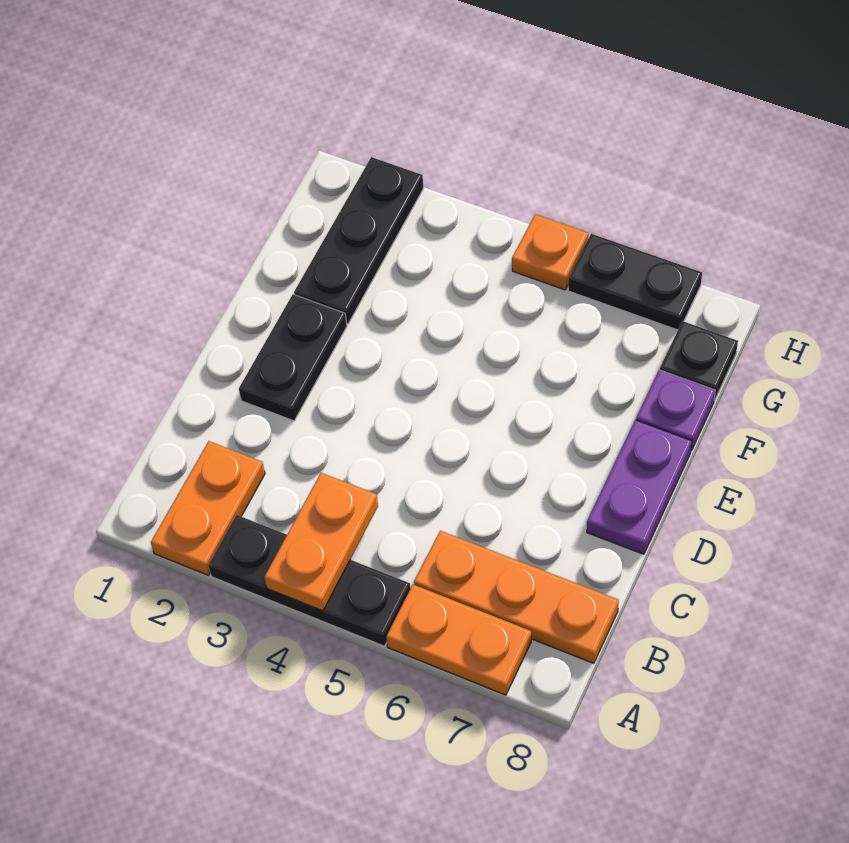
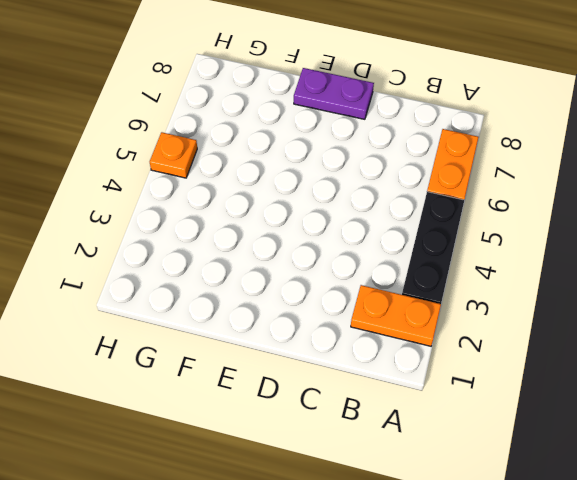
none -> orange 1x3 plate [414,531,619,663]
none -> black 1x2 plate [239,294,347,421]
none -> black 1x3 plate [294,157,423,324]

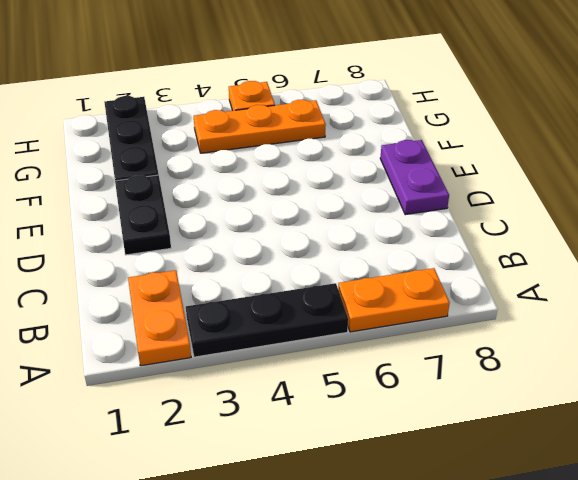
orange 1x3 plate [194,100,326,153] -> orange 1x3 plate moved to [414,531,619,663]
none -> purple 1x1 plate [636,370,715,450]
none -> black 1x1 plate [660,321,738,400]
none -> black 1x2 plate [568,234,702,330]

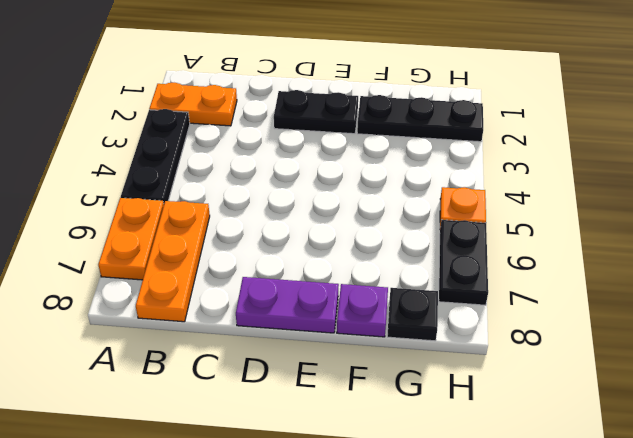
none -> orange 1x2 plate [264,473,378,611]

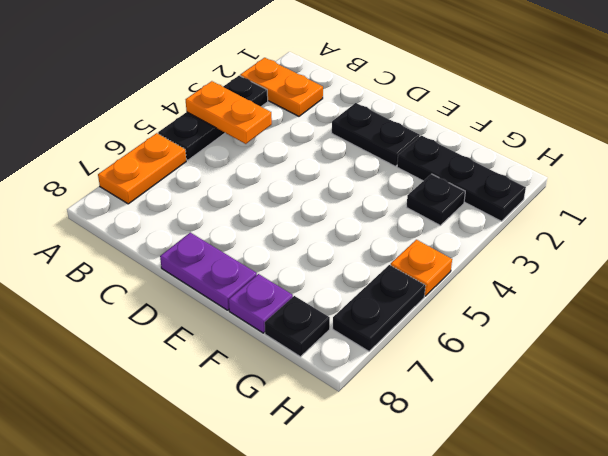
black 1x1 plate [407,174,465,225] -> none
none -> orange 1x3 plate [414,531,619,663]

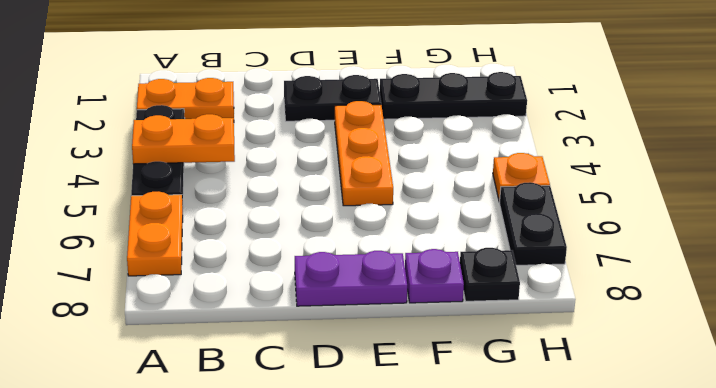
orange 1x3 plate [335,101,393,206] -> orange 1x3 plate moved to [414,531,619,663]

